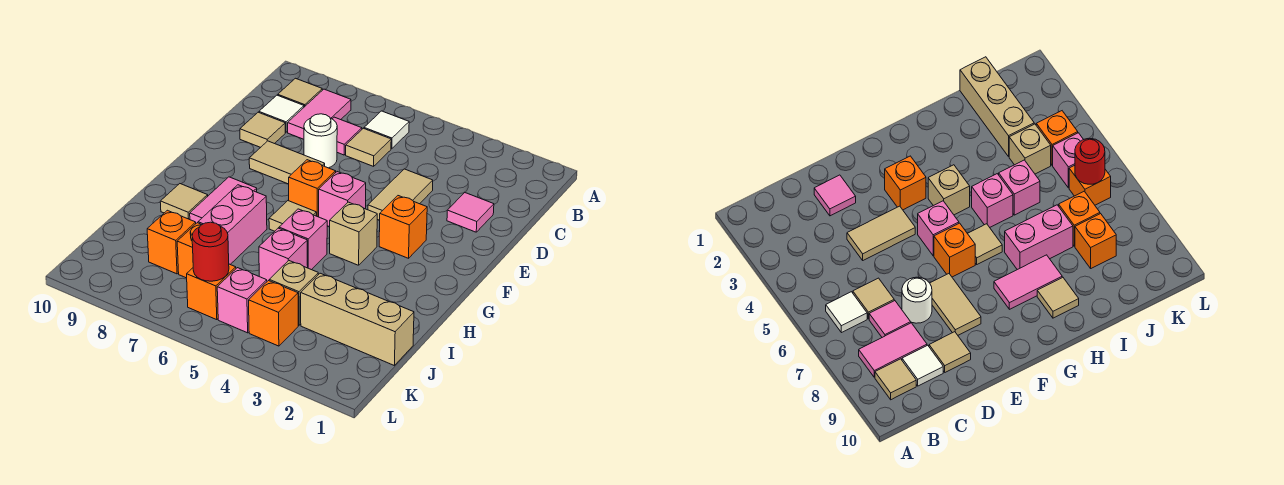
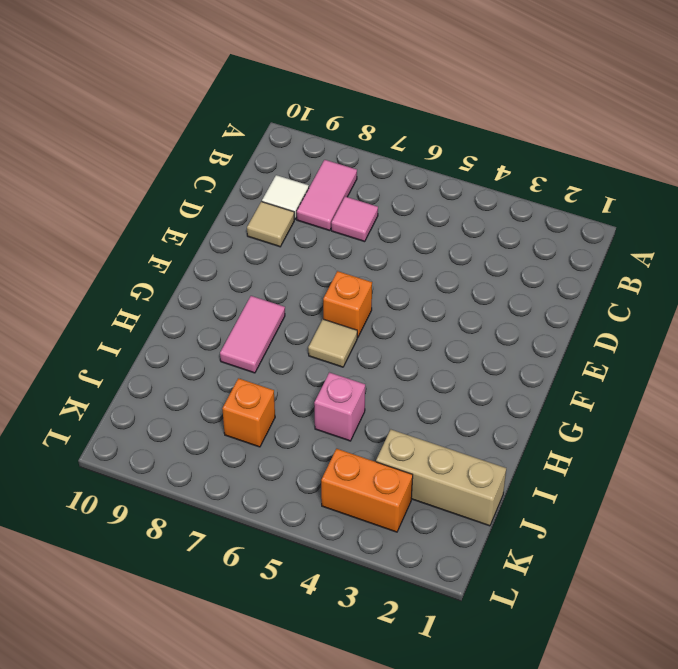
orange 1x2 brick [321,449,413,532] -> orange 1x1 brick [249,281,298,346]
none -> white 1x1 tile [364,111,409,149]
none -> tan 1x1 tile [278,78,322,107]
none -> tan 1x1 tile [346,128,391,166]

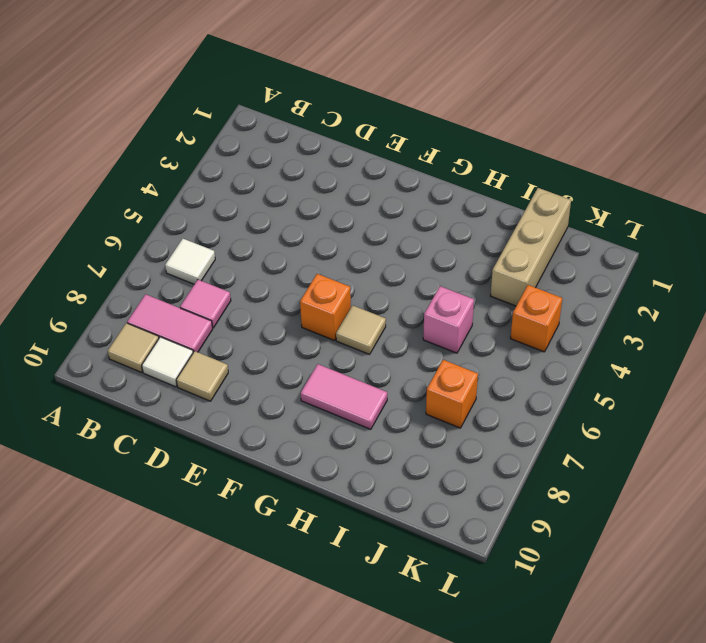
none -> tan 1x1 tile [346,128,391,166]
none -> pink 1x1 tile [447,193,494,232]
none -> tan 1x2 tile [368,169,433,220]

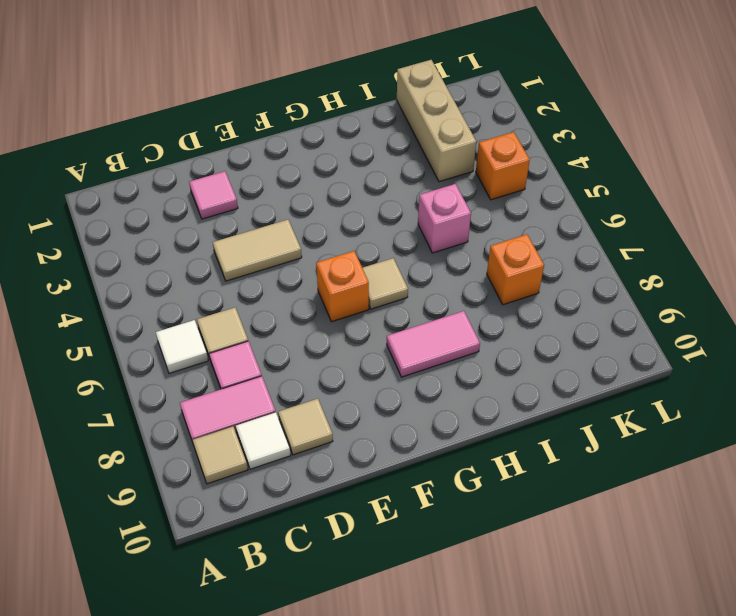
none -> white 1x1 round brick [304,114,337,168]
none -> tan 1x2 tile [249,141,325,184]
none -> orange 1x1 brick [379,196,427,258]

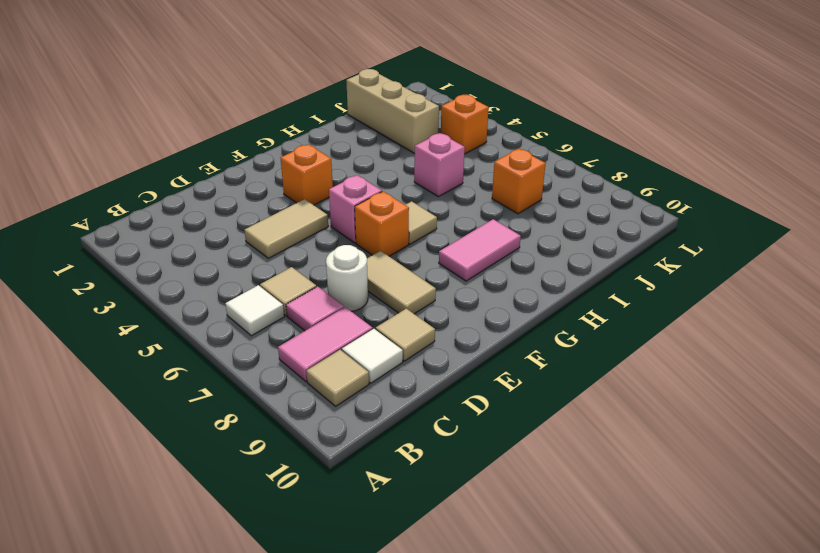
none -> pink 1x1 tile [447,193,494,232]
none -> tan 1x1 brick [330,202,377,265]
none -> pink 1x1 brick [279,209,327,270]

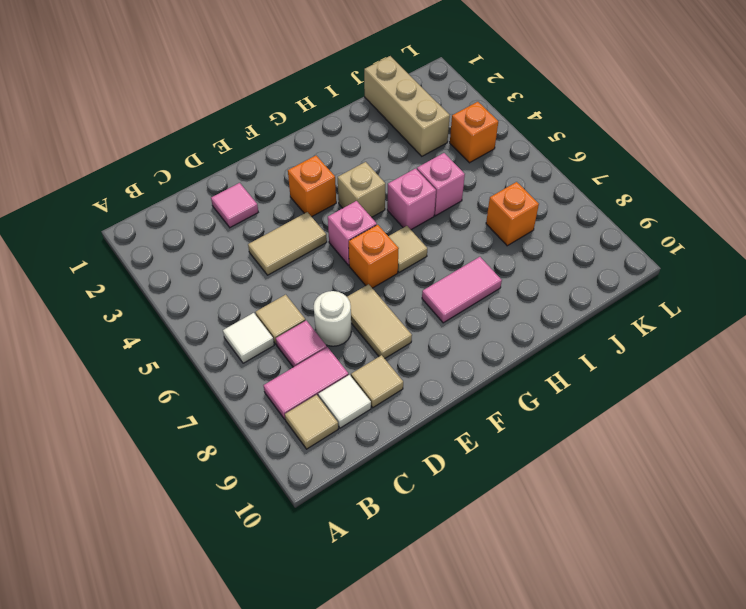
none -> pink 1x2 brick [198,185,267,264]
none -> tan 1x1 tile [160,184,208,220]
none -> tan 1x1 brick [269,261,318,325]

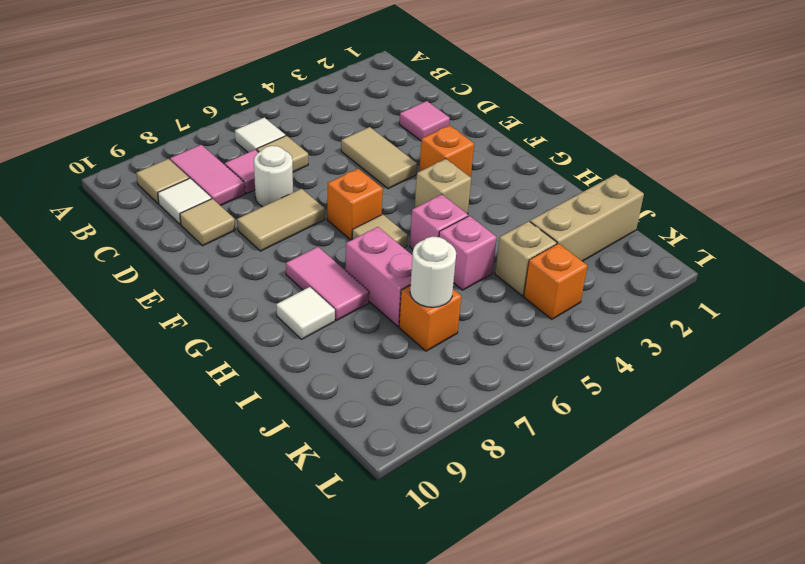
white 1x1 tile [276,287,335,339] -> tan 1x1 tile [160,184,208,220]
white 1x1 round brick [410,236,456,307] -> none
none -> pink 1x1 brick [319,172,366,227]
none -> orange 1x1 brick [147,210,196,274]
none -> pink 1x1 brick [217,268,267,333]

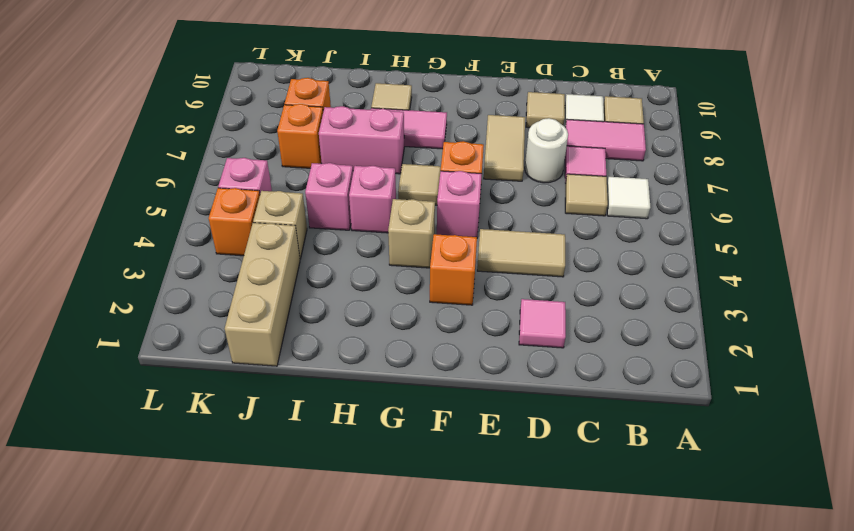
none -> orange 1x1 brick [187,264,236,320]
none -> red 1x1 round brick [192,222,229,281]

